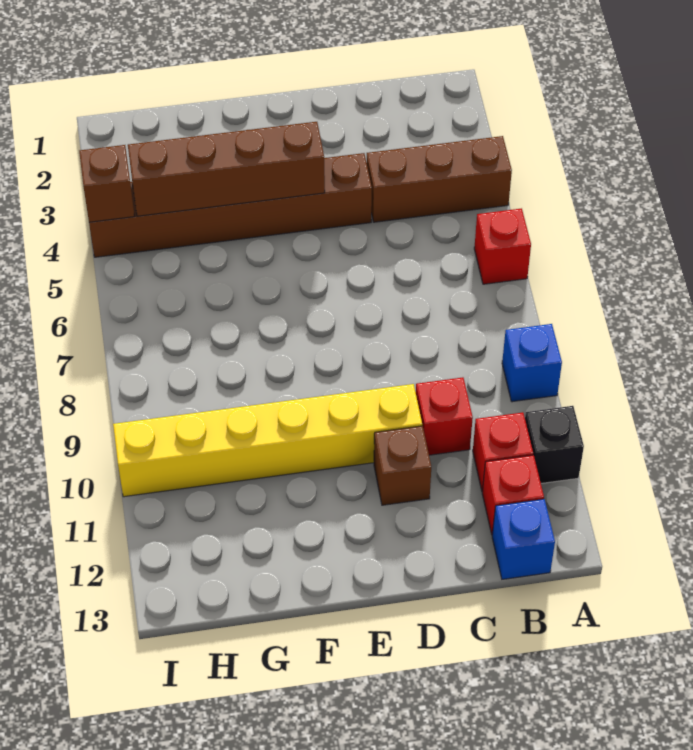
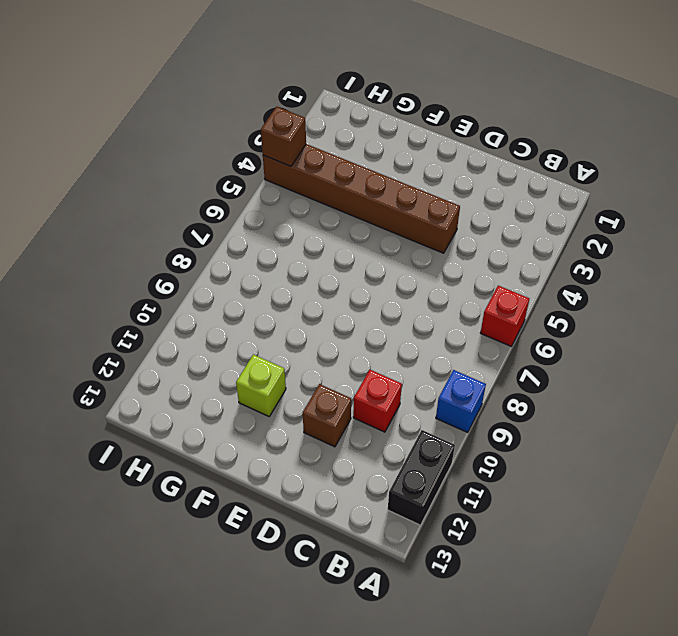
black 1x2 brick [388,430,455,525] -> black 1x1 brick [525,406,584,483]
lime 1x1 brick [236,354,286,416] -> none
none -> brown 1x3 brick [367,136,512,222]
none -> red 1x1 brick [473,412,533,492]
none -> red 1x1 brick [482,455,544,534]

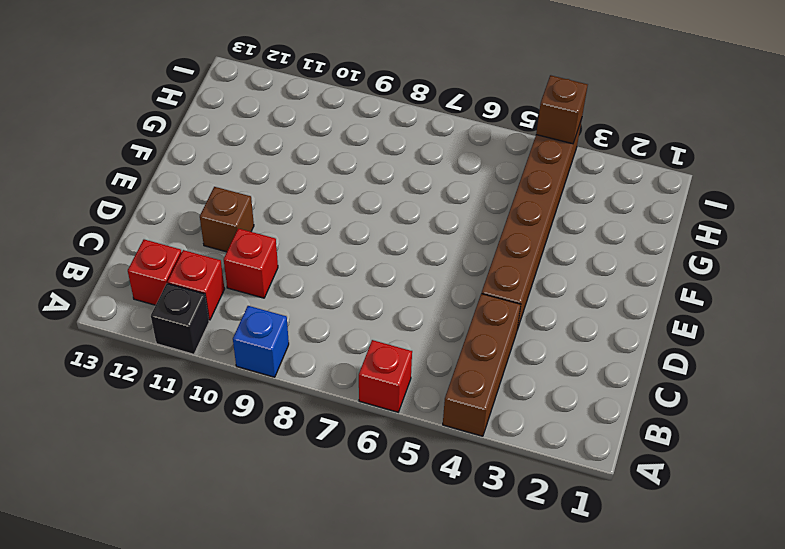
none -> blue 1x1 brick [492,499,555,579]
none -> yellow 1x6 brick [113,384,422,497]
none -> brown 1x4 brick [128,122,325,216]

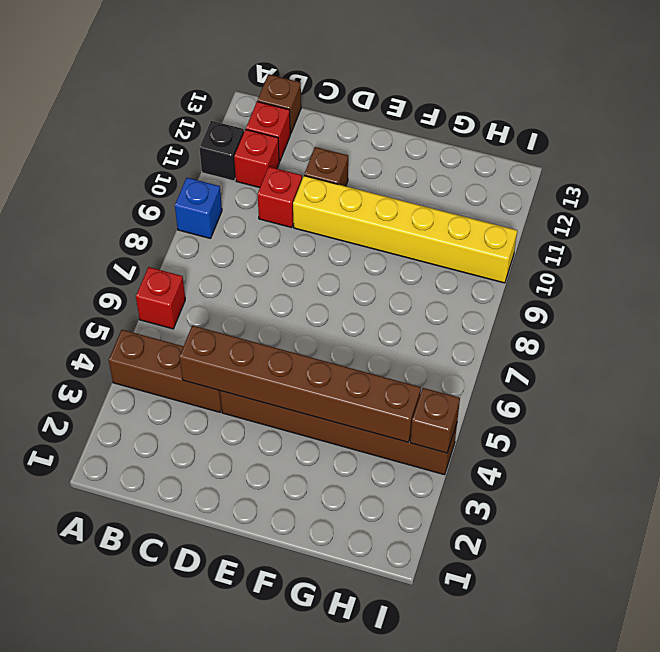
brown 1x1 brick [257,74,301,134] -> blue 1x1 brick [492,499,555,579]
brown 1x6 brick [179,325,421,442] -> brown 1x4 brick [128,122,325,216]

